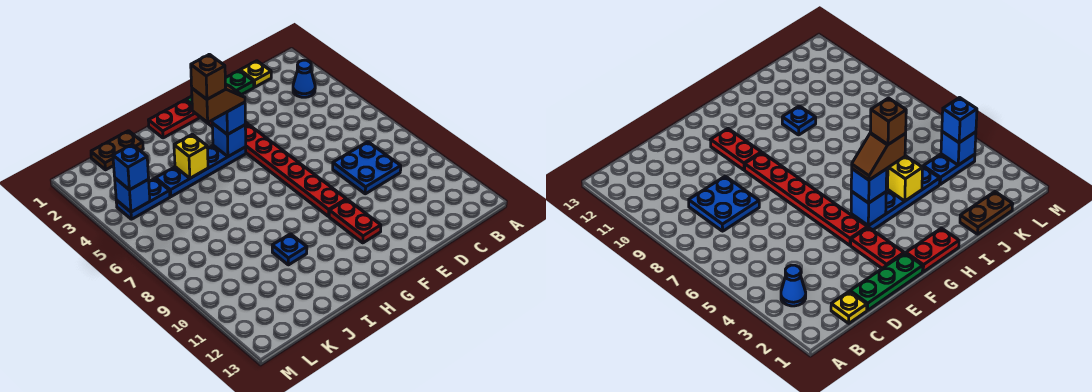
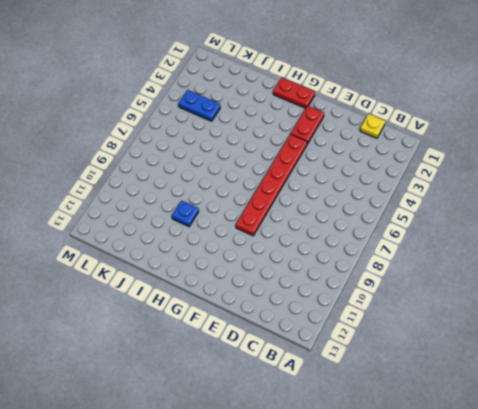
none -> blue 1x1 cone [293,60,315,97]
none -> blue 2x2 plate [333,142,401,194]
none -> green 1x3 plate [186,71,254,117]

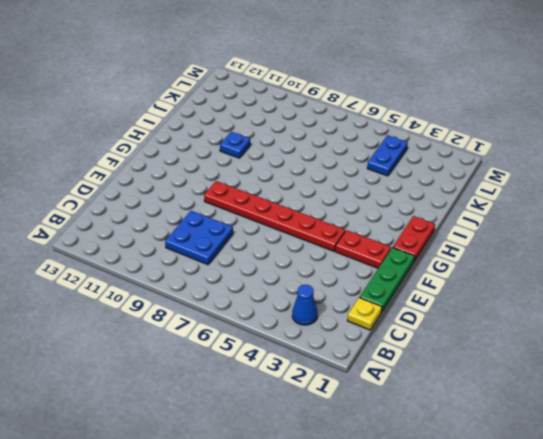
none -> red 1x2 plate [329,200,381,243]
none -> blue 1x4 plate [156,146,246,197]
none -> brown 1x2 plate [91,131,143,170]

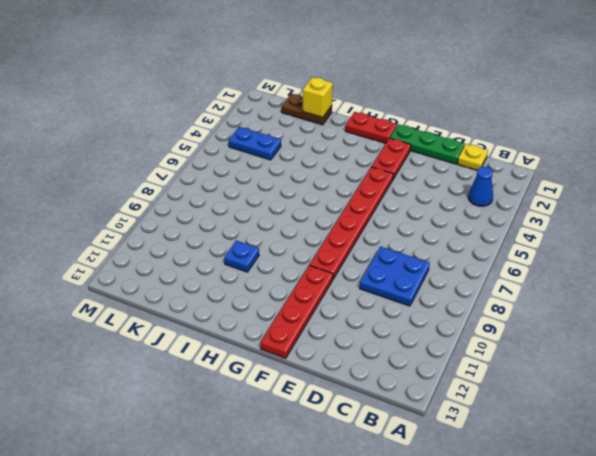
red 1x4 plate [260,265,333,358] -> red 1x2 plate [329,200,381,243]
yellow 1x1 brick [303,77,333,118] -> yellow 1x1 brick moved to [174,134,208,178]
none -> blue 1x4 plate [156,146,246,197]
none -> blue 1x1 brick [212,123,246,157]
none -> blue 1x1 brick [115,178,150,212]

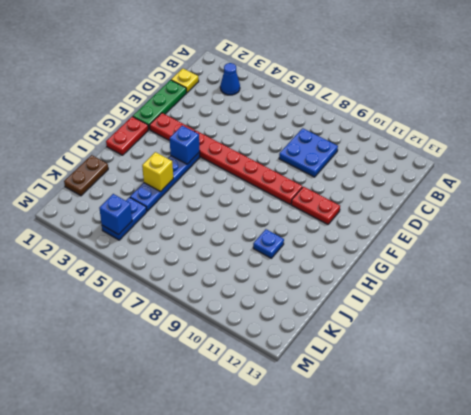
none -> blue 1x1 brick [212,102,245,135]
none -> blue 1x1 brick [113,145,149,190]
none -> brown 1x2 slope [192,84,245,122]

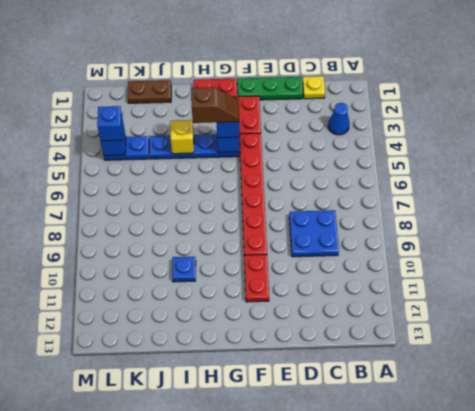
none -> brown 1x1 brick [191,54,226,99]

